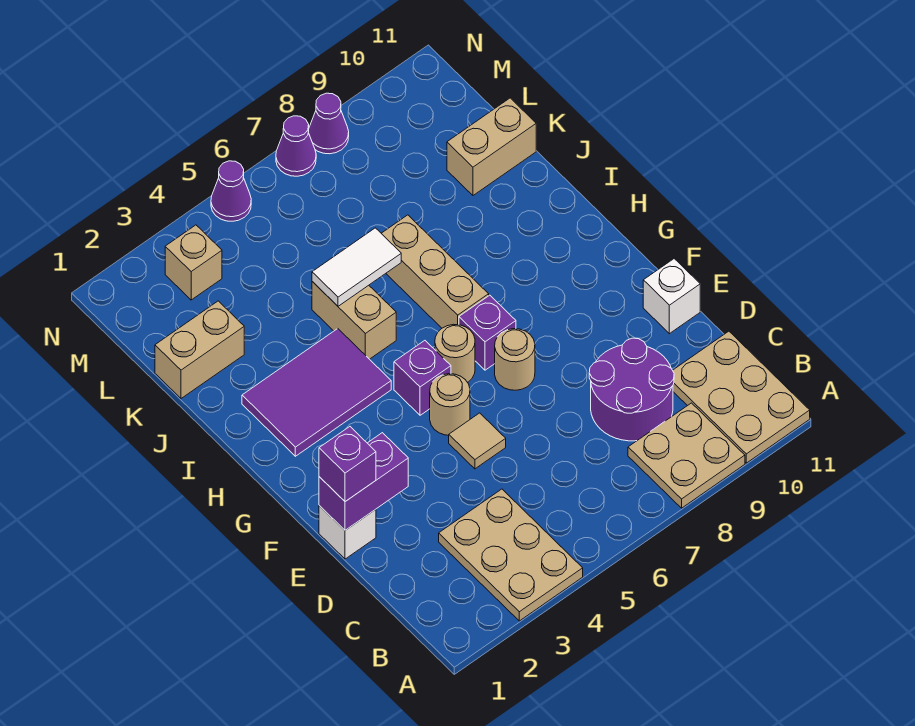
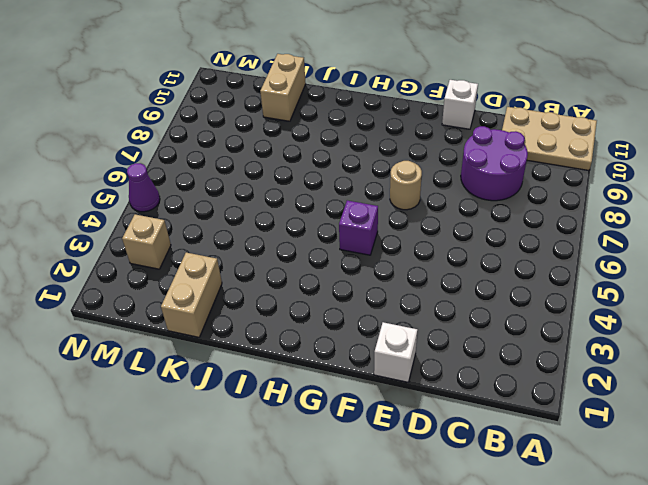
none -> tan 2x3 plate [439,489,583,621]
none -> tan 2x2 plate [628,403,745,508]
none -> tan 1x1 tile [449,413,506,469]

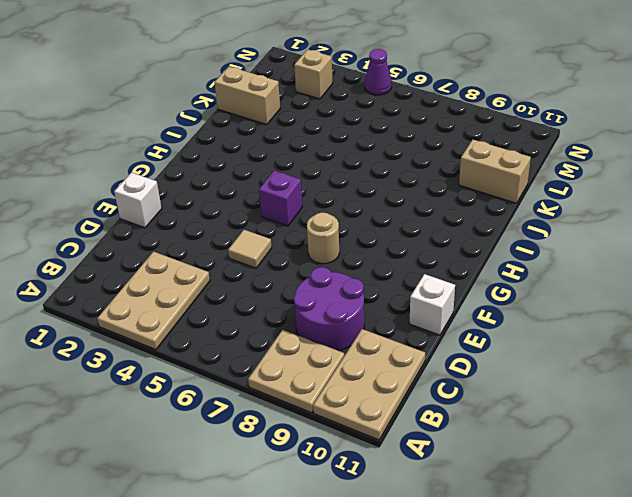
none -> tan 1x1 round brick [430,374,470,435]
none -> tan 1x1 round brick [435,324,475,382]
none -> purple 1x1 brick [459,295,516,370]

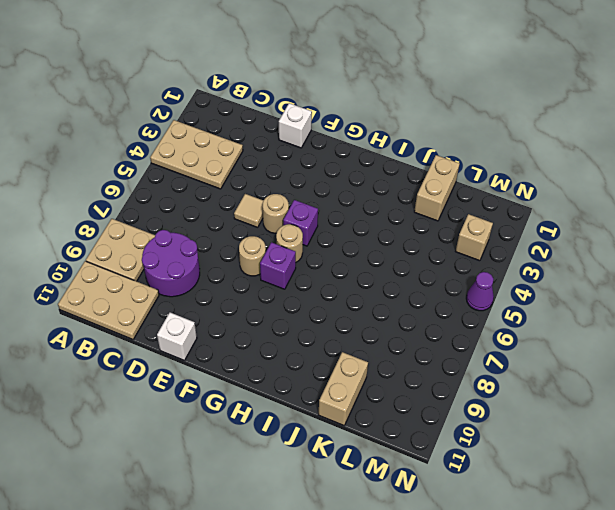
none -> purple 2x3 tile [242,329,391,456]
none -> tan 1x3 brick [381,215,489,328]
none -> tan 1x2 brick [312,282,396,359]

